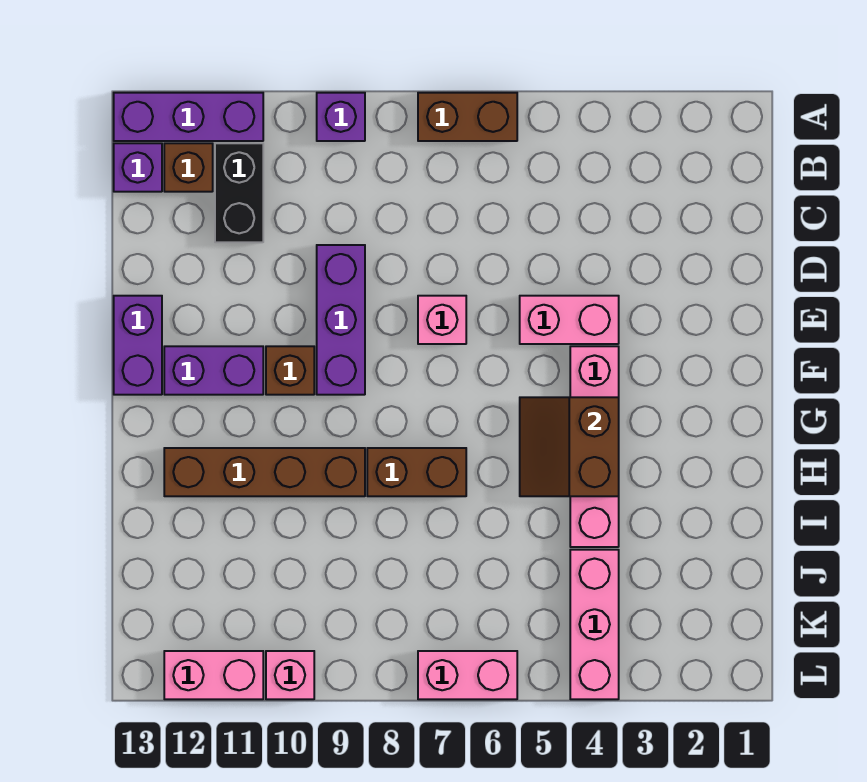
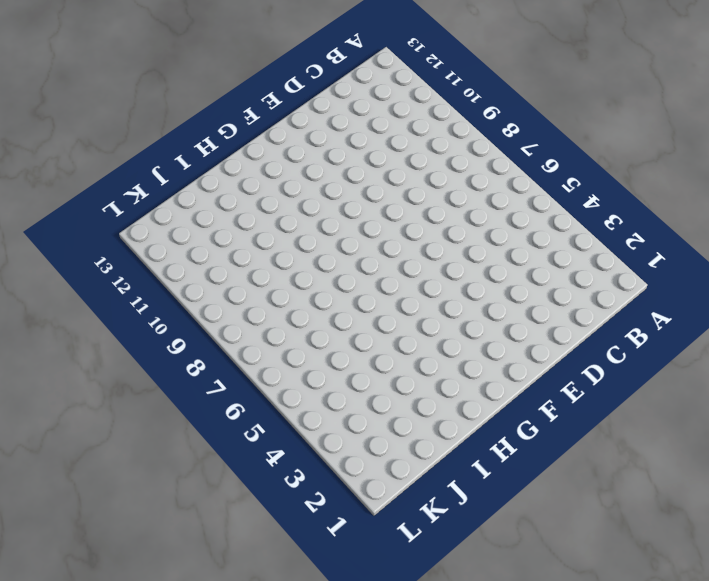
none -> brown 1x2 brick [418,93,517,141]
none -> purple 1x1 brick [317,93,365,141]
none -> purple 1x3 brick [114,93,263,141]

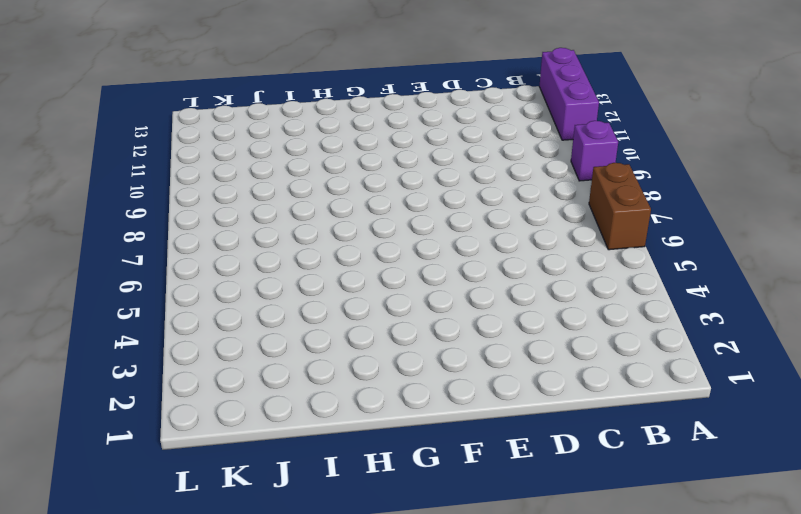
none -> black 1x2 brick [215,143,263,242]
none -> brown 1x1 brick [164,143,213,192]
none -> purple 1x1 brick [114,143,162,192]

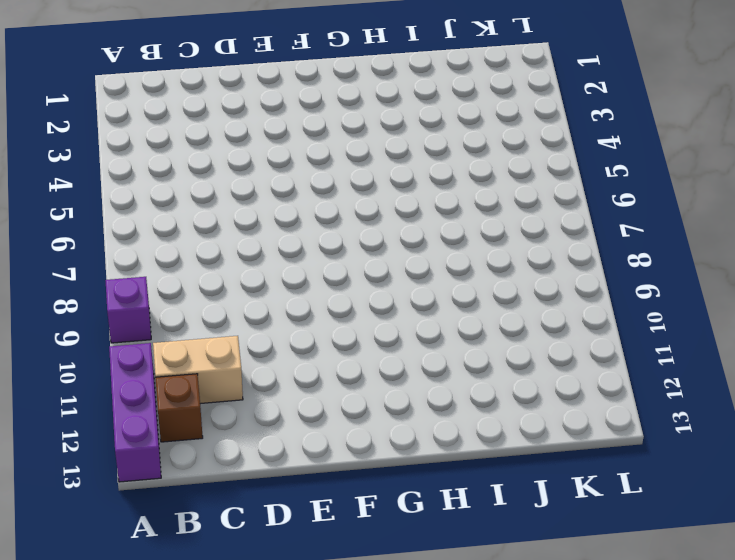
tan 1x2 brick [153,336,243,404] -> black 1x2 brick [215,143,263,242]
none -> brown 1x2 brick [418,93,517,141]
none -> purple 1x1 brick [114,143,162,192]
none -> purple 1x3 brick [317,245,365,395]

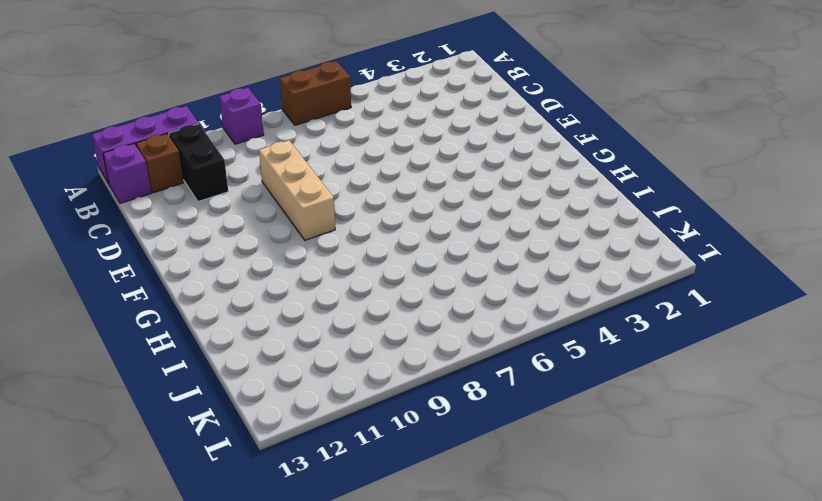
tan 1x3 brick [259,140,335,240] -> purple 1x3 brick [317,245,365,395]
none -> pink 1x2 brick [520,296,619,344]
none -> pink 1x1 brick [418,296,466,344]
none -> purple 1x2 brick [114,296,162,395]

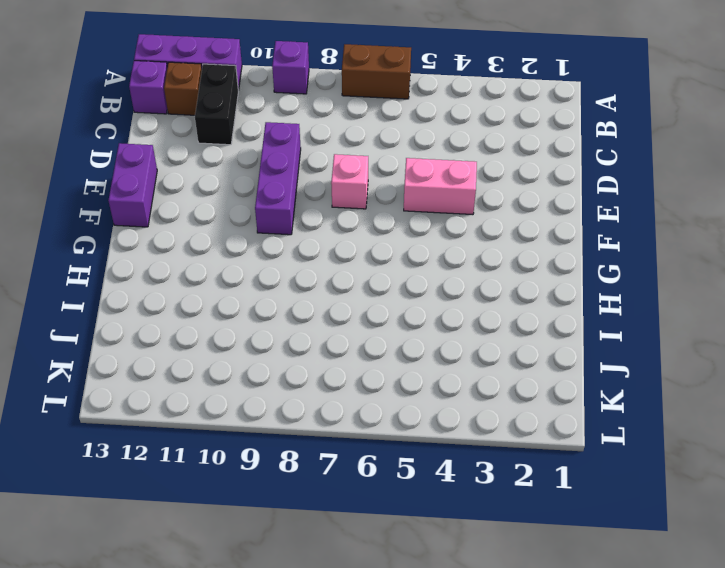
none -> pink 1x4 brick [570,346,619,547]
none -> brown 1x1 brick [266,346,314,395]
none -> purple 1x2 brick [164,346,263,395]

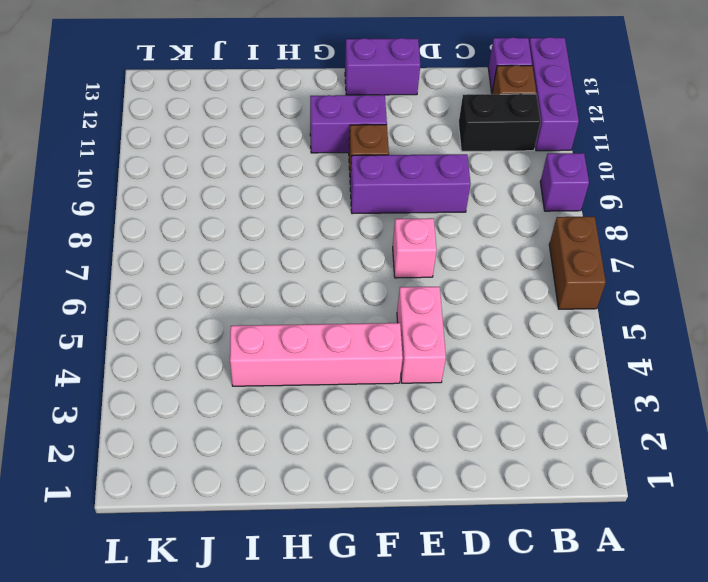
purple 1x2 brick [310,95,387,153] -> purple 1x2 brick turned to [164,346,263,395]
none -> brown 1x2 brick [367,448,466,496]
none -> brown 1x4 brick [164,448,365,496]
none -> pink 1x3 brick [570,550,619,699]

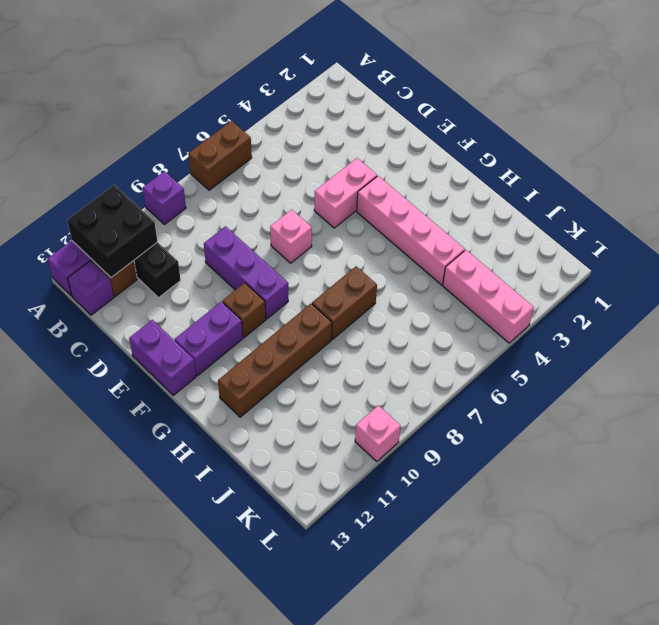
black 2x2 brick [67,185,157,278] -> none
none -> pink 1x2 brick [418,651,517,699]
none -> pink 1x2 brick [164,651,263,699]
none -> brown 2x2 slope [520,397,619,496]

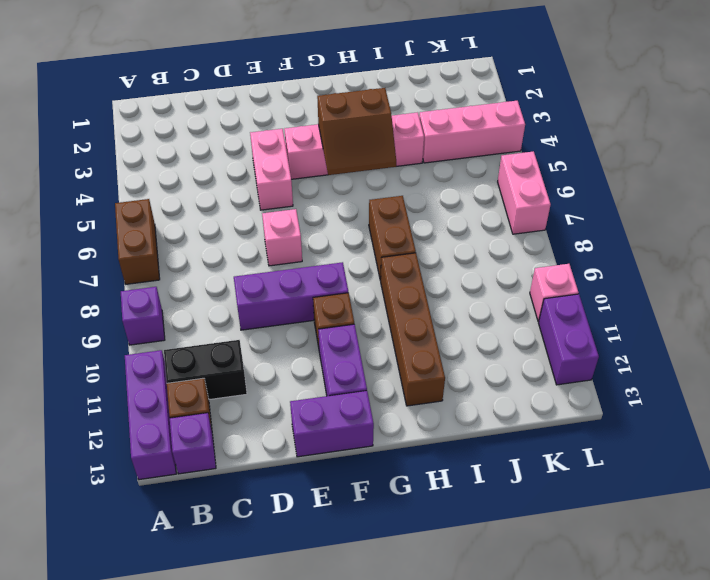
purple 1x2 brick [539,294,599,385] -> pink 1x2 brick [164,651,263,699]

